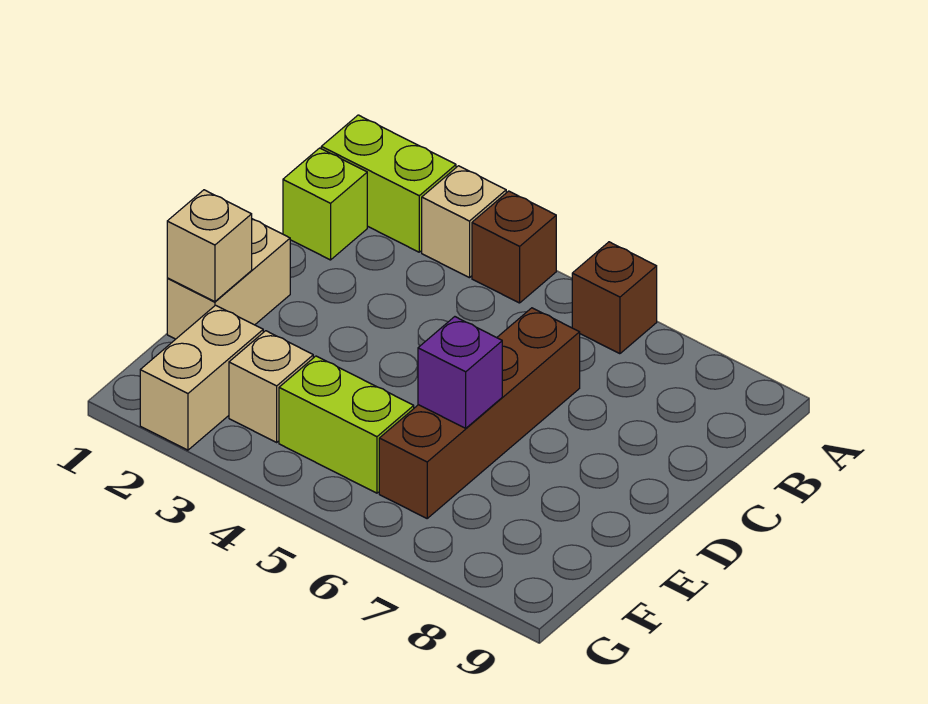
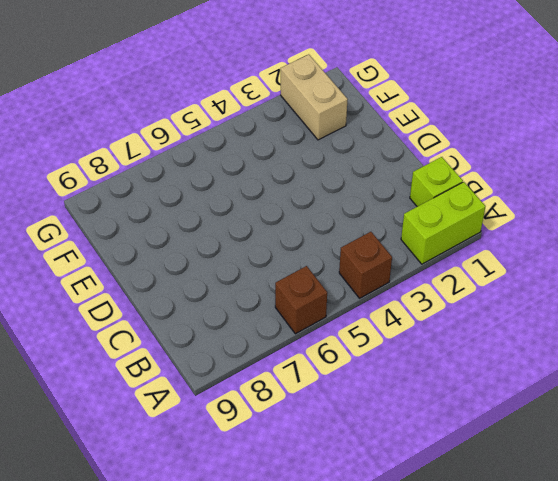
none -> tan 1x1 brick [422,166,506,278]
none -> brown 1x4 brick [379,308,580,518]
none -> tan 1x2 brick [167,219,290,339]

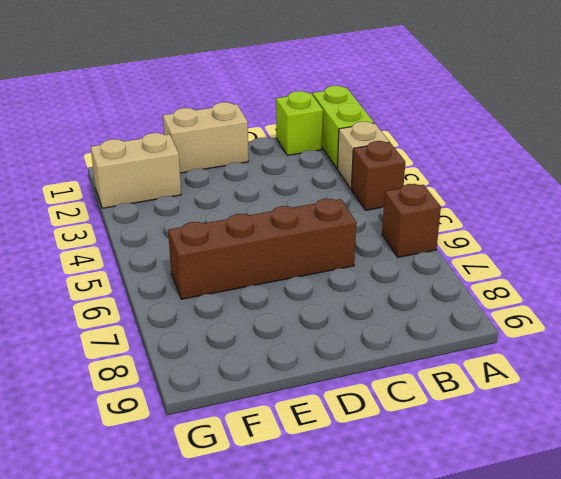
none -> tan 1x1 brick [229,331,313,442]
none -> lime 1x2 brick [279,356,414,493]
none -> tan 1x1 brick [167,190,252,302]

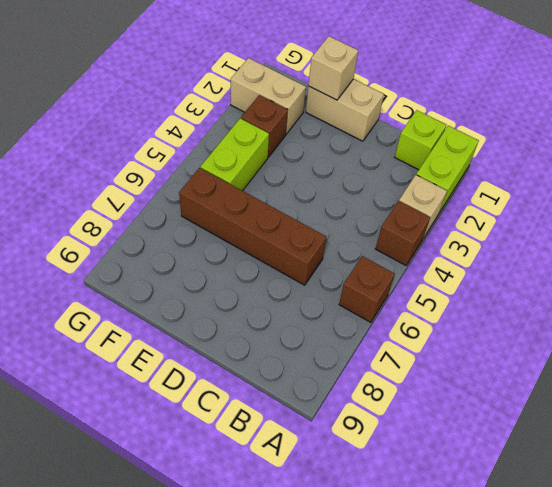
brown 1x1 brick [241,95,288,157] -> tan 1x1 brick [229,331,313,442]
none -> purple 1x1 brick [418,317,502,428]

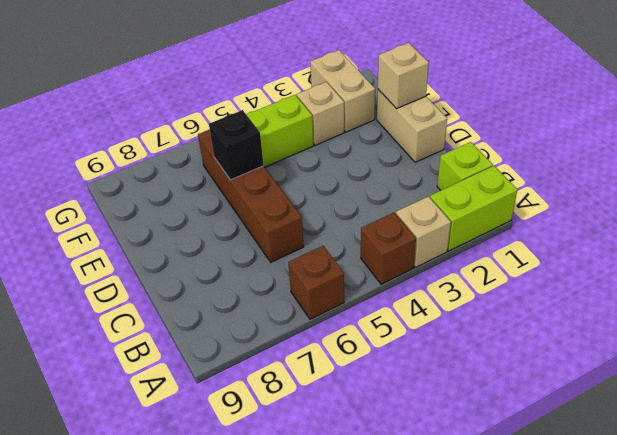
black 1x1 brick [209,110,264,180] -> purple 1x1 brick [418,317,502,428]

